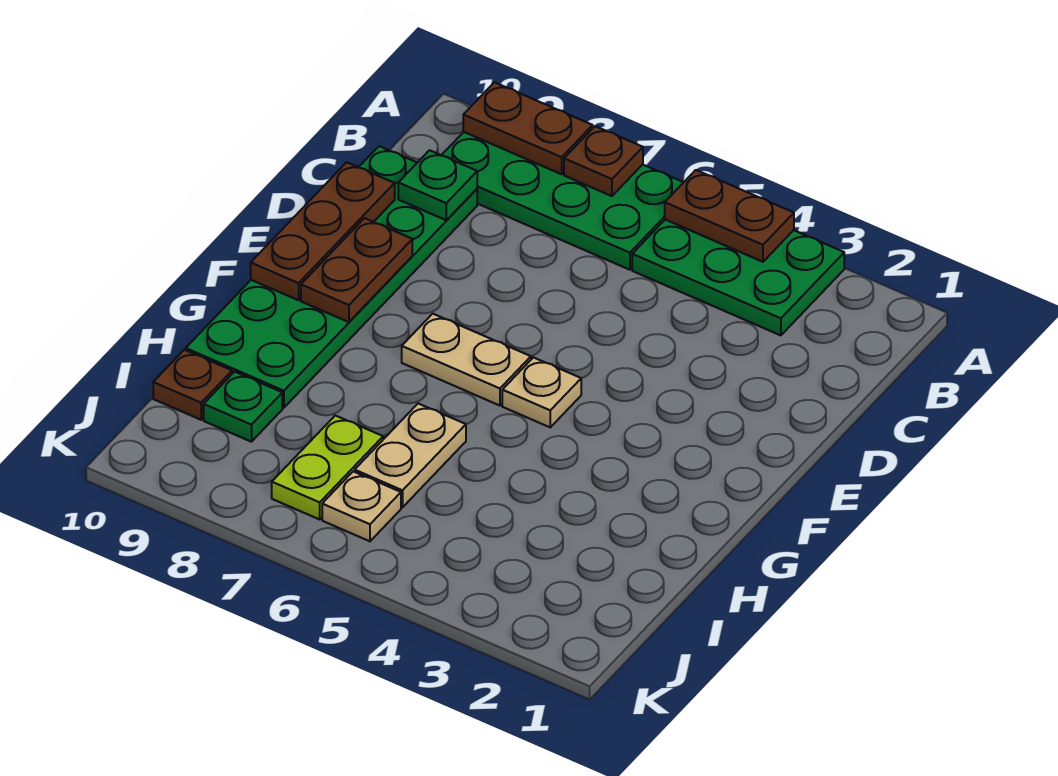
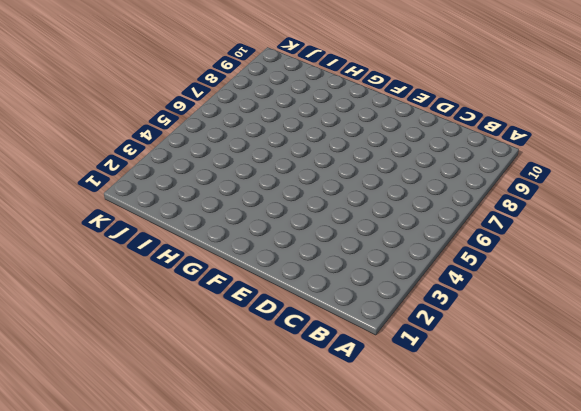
none -> green 2x3 plate [632,220,844,335]
none -> green 2x4 plate [442,132,684,270]
none -> green 2x6 plate [186,146,477,408]

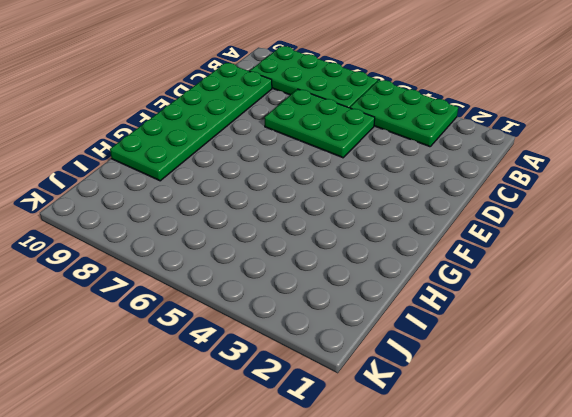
green 2x3 plate [265,89,375,158] -> none
none -> tan 1x1 plate [502,358,581,427]
none -> tan 1x2 plate [402,314,531,406]
none -> tan 1x2 plate [355,404,466,507]

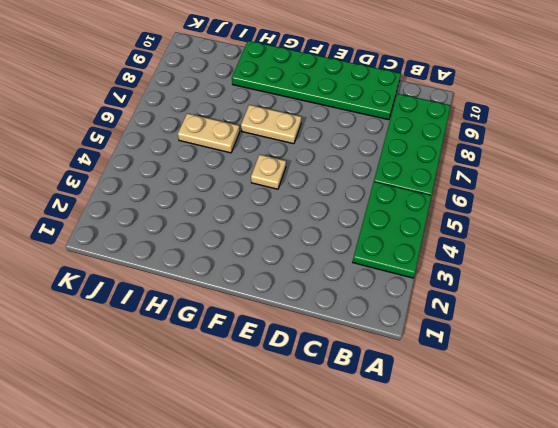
tan 1x2 plate [241,105,301,144] -> tan 1x2 plate turned to [402,314,531,406]
none -> lime 1x2 plate [272,416,383,519]
none -> green 1x1 plate [204,372,282,442]
none -> brown 1x1 plate [153,350,232,420]

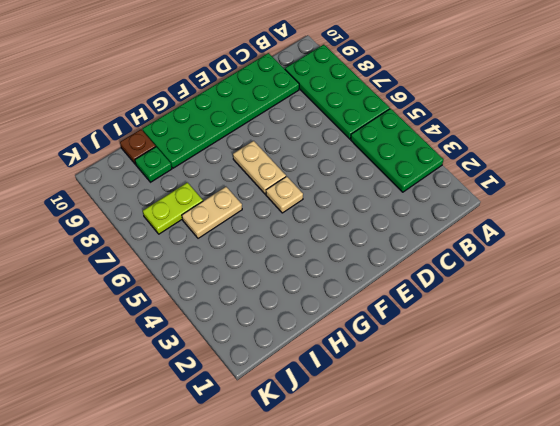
none -> tan 1x1 plate [322,471,401,541]
none -> brown 1x2 plate [665,170,794,262]
none -> brown 1x1 plate [564,126,643,196]

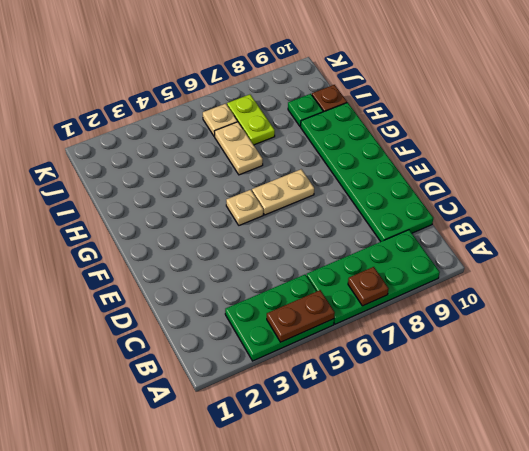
none -> brown 1x2 plate [463,82,593,174]
none -> green 1x1 plate [398,150,477,220]
none -> brown 1x3 plate [251,162,395,300]

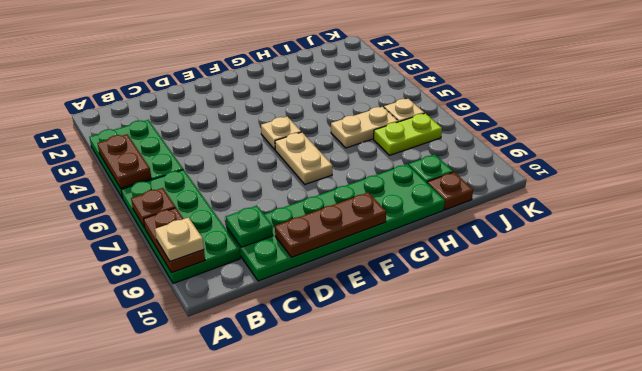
tan 1x1 plate [155,218,204,261] -> none
none -> brown 1x2 plate [301,218,412,322]

